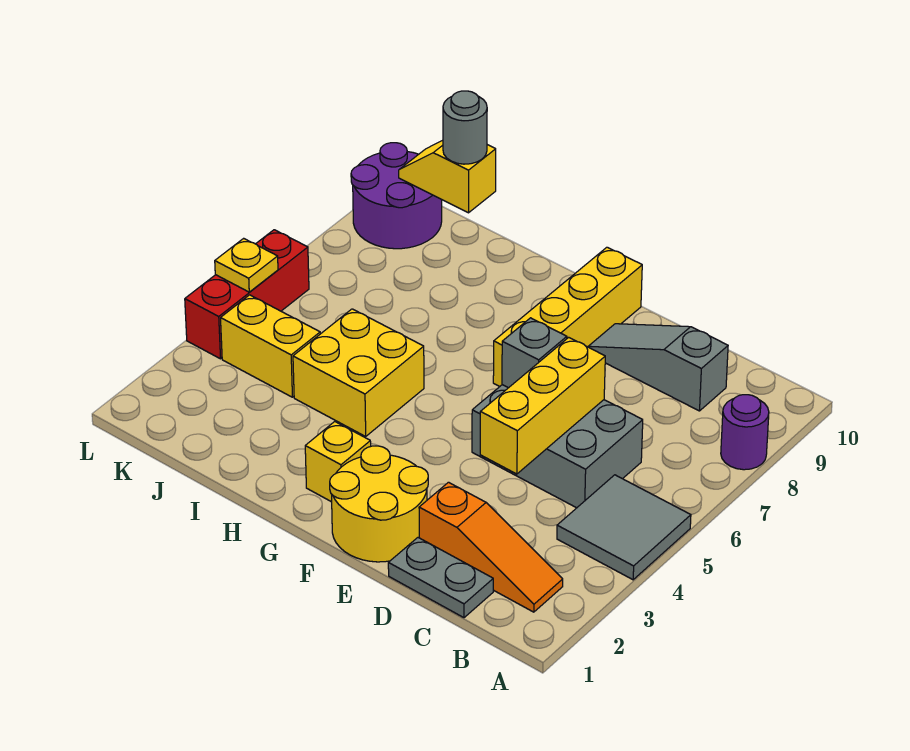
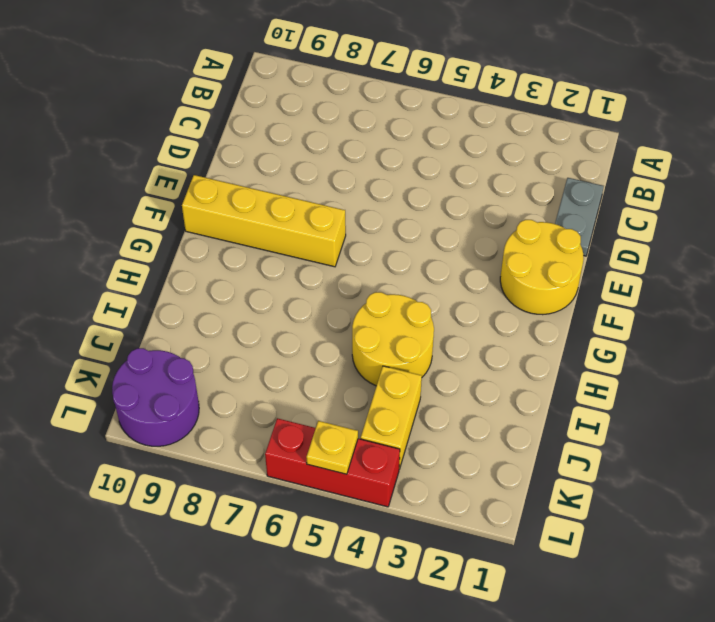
yellow 2x2 round brick [352,292,434,386] -> yellow 2x2 brick [293,309,424,436]
none -> grey 2x2 tile [557,475,691,580]
none -> purple 1x1 round brick [721,395,769,470]
none -> orange 1x3 slope [419,482,563,612]

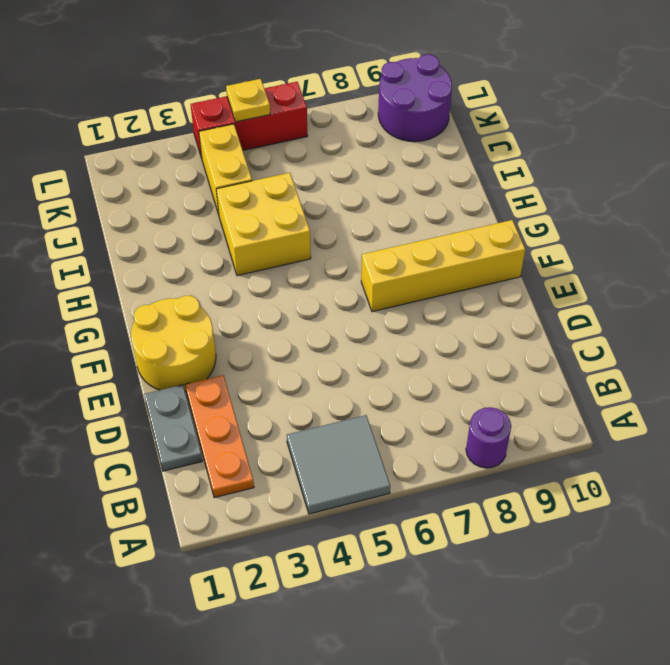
orange 1x3 plate [185,375,254,498] -> orange 1x3 slope [419,482,563,612]
none -> grey 2x3 brick [472,385,643,508]
none -> grey 1x3 slope [588,324,728,411]
none -> yellow 1x1 brick [305,422,371,502]

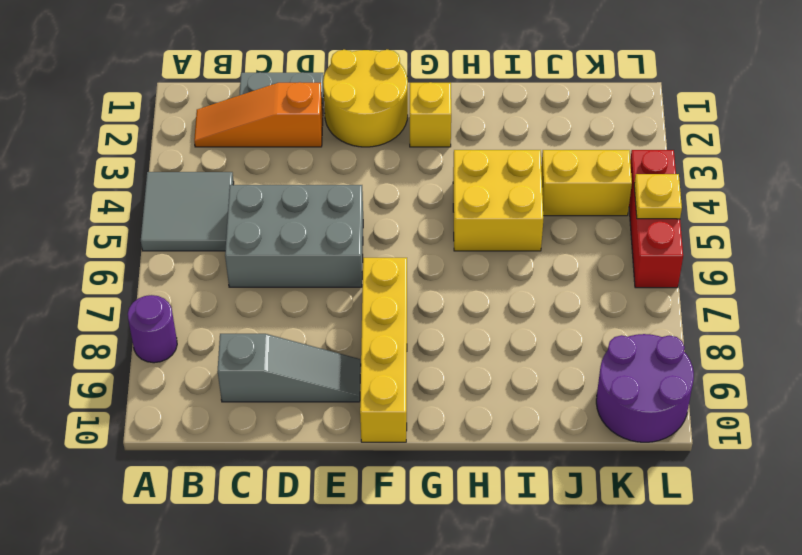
none -> yellow 1x3 brick [480,337,605,474]
none -> grey 1x1 brick [502,318,567,388]
none -> yellow 1x2 slope [399,140,496,213]

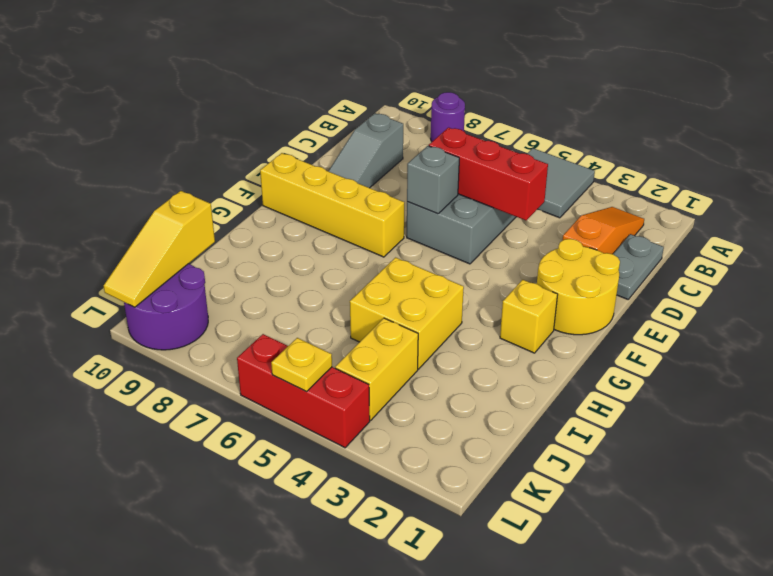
red 1x3 brick [429,128,548,220] -> yellow 1x3 brick [480,337,605,474]
yellow 1x3 slope [104,191,215,307] -> yellow 1x2 slope [399,140,496,213]
none -> grey 1x1 round brick [443,91,487,164]

